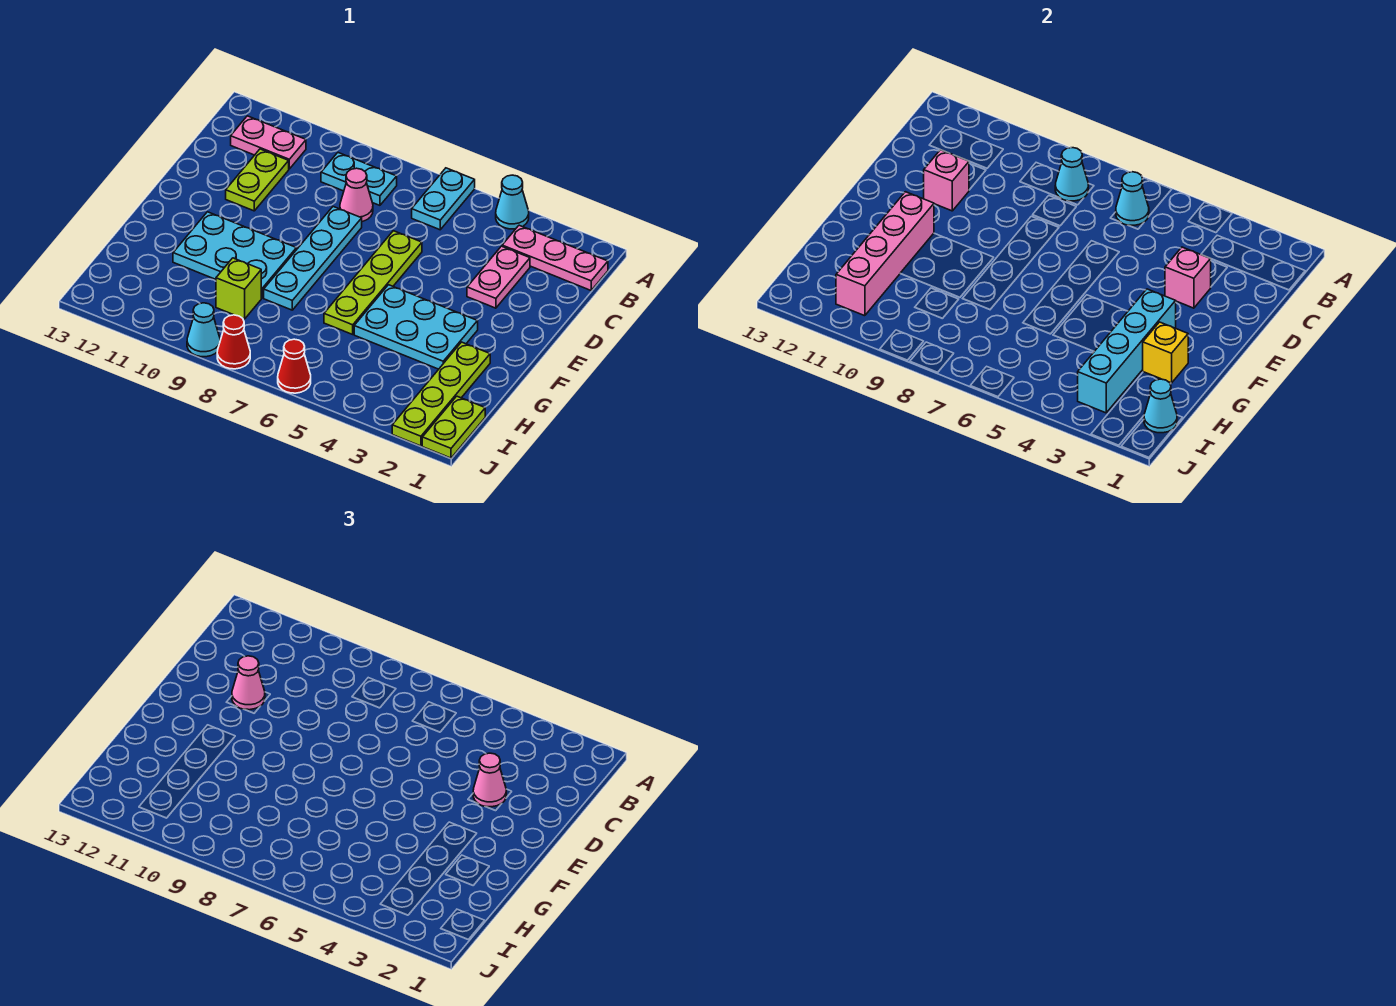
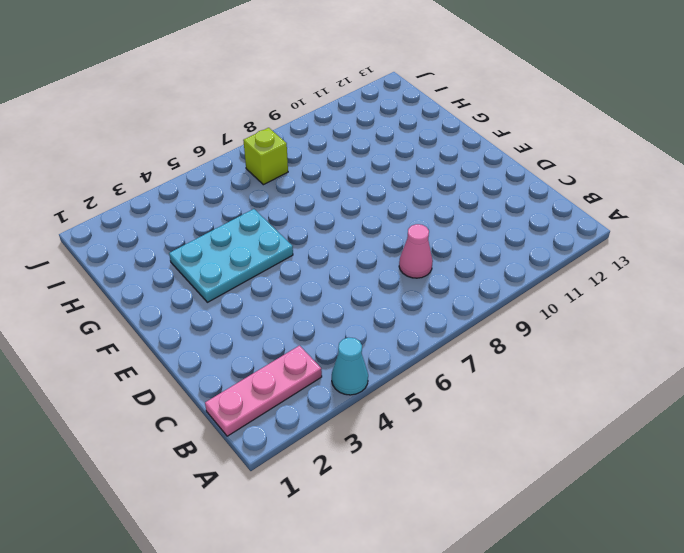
lime 1x1 brick [243,128,288,185] -> lime 1x1 brick moved to [216,258,261,319]
none -> cyan 1x2 plate [412,168,475,230]
none -> cyan 1x2 plate [321,153,397,205]
none -> pink 1x2 plate [231,116,306,169]

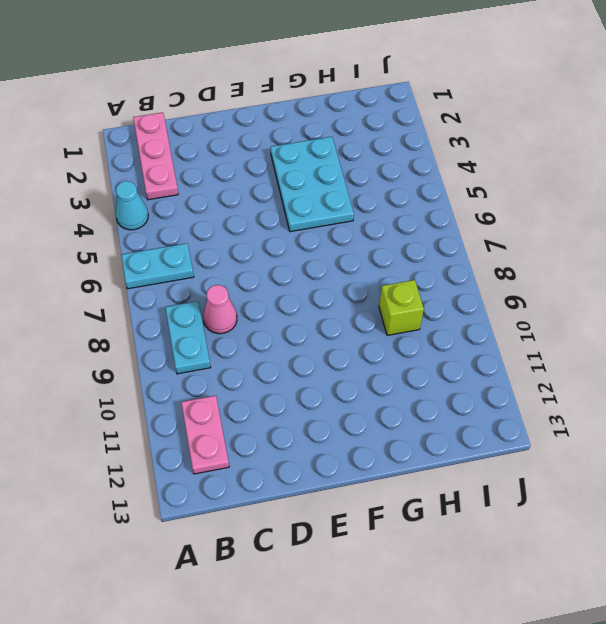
none -> pink 1x2 plate [467,246,530,308]
none -> lime 1x2 plate [226,149,289,211]
none -> lime 1x4 plate [324,231,422,334]

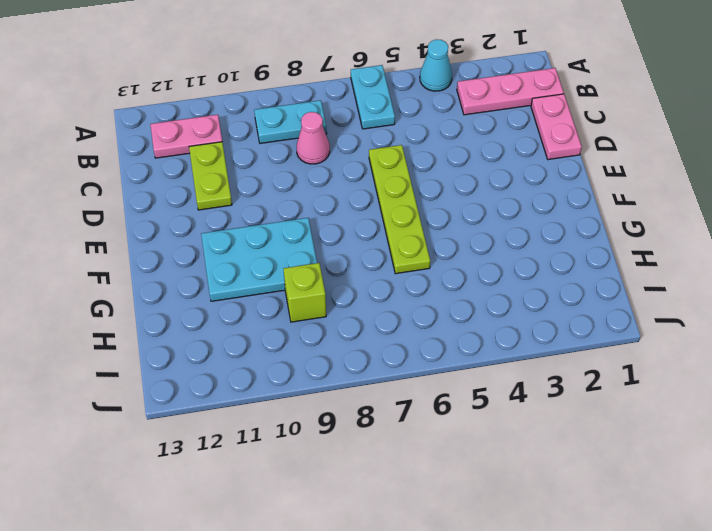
pink 1x2 plate [531,94,582,160] -> pink 1x2 plate moved to [467,246,530,308]
none -> cyan 1x4 plate [264,207,362,310]
none -> cyan 2x3 plate [354,285,478,369]
none -> lime 1x4 plate [392,342,490,446]

